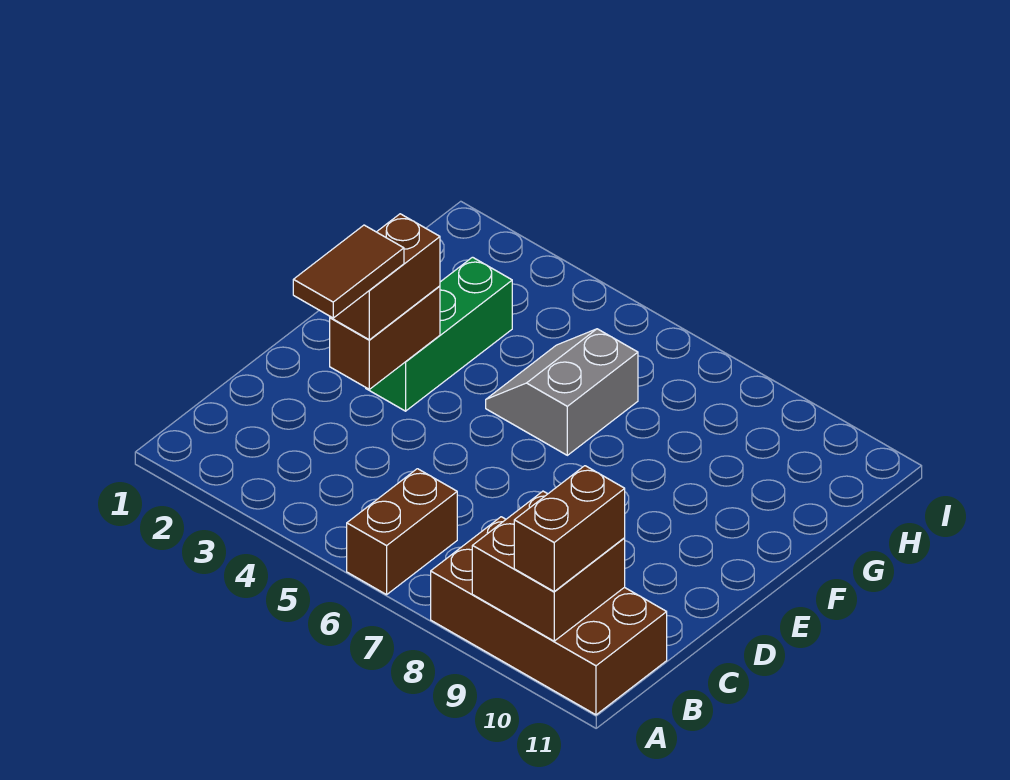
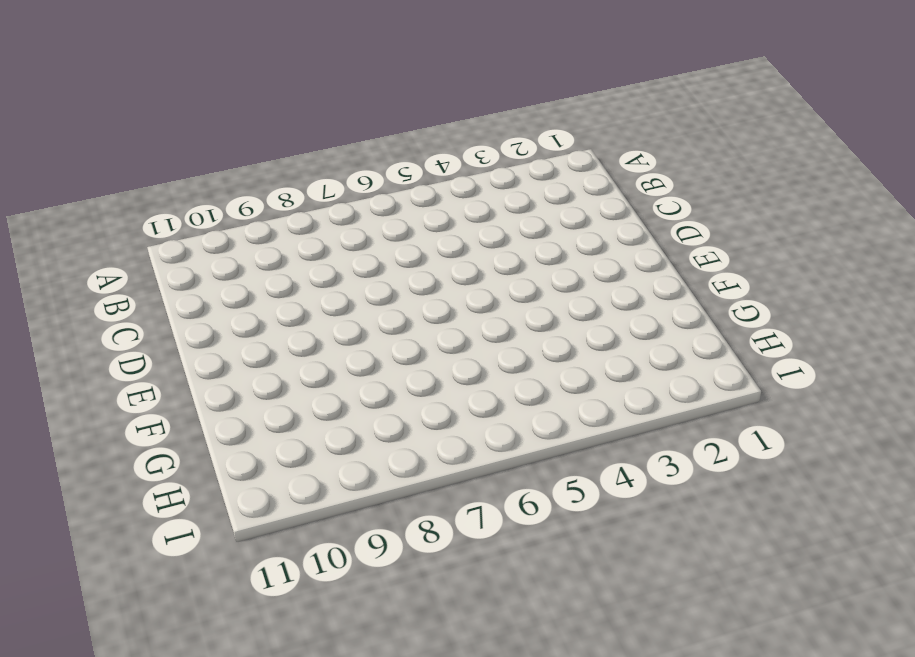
none -> brown 1x2 brick [347,469,457,595]
none -> brown 2x4 brick [431,517,667,715]

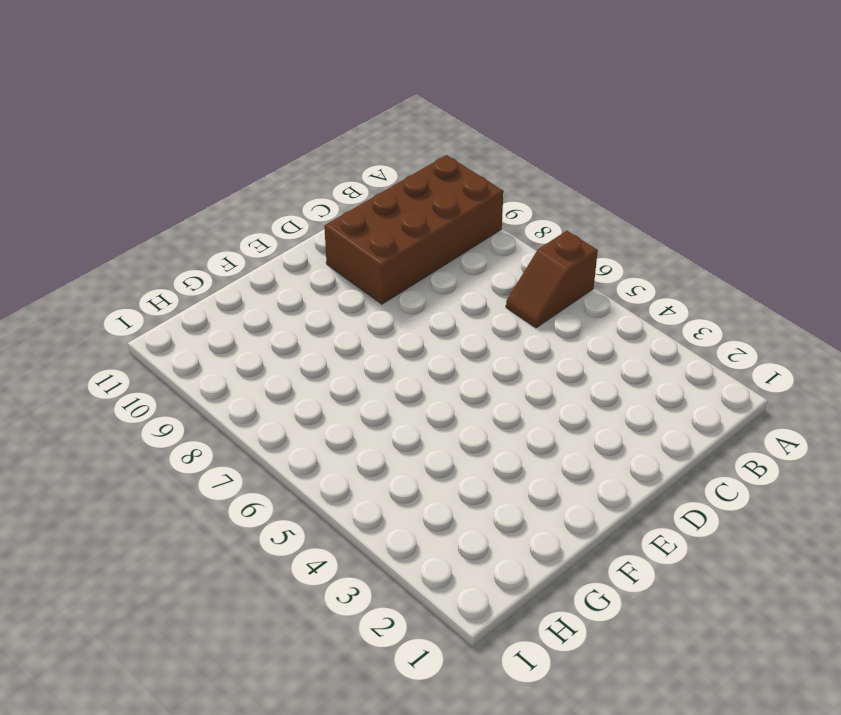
brown 1x2 slope [506,231,598,328] -> brown 1x2 brick [347,469,457,595]
brown 2x4 brick [324,155,504,304] -> brown 2x4 brick turned to [431,517,667,715]
none -> green 1x3 brick [366,257,512,411]
none -> grey 2x2 slope [486,329,638,455]

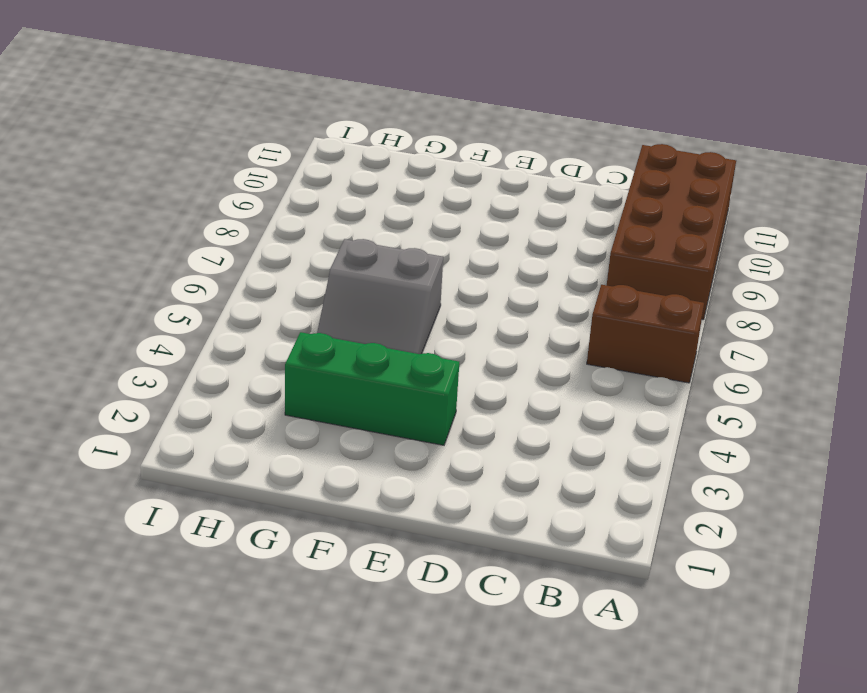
none -> brown 2x2 brick [472,491,625,641]
none -> brown 1x2 brick [330,286,440,389]

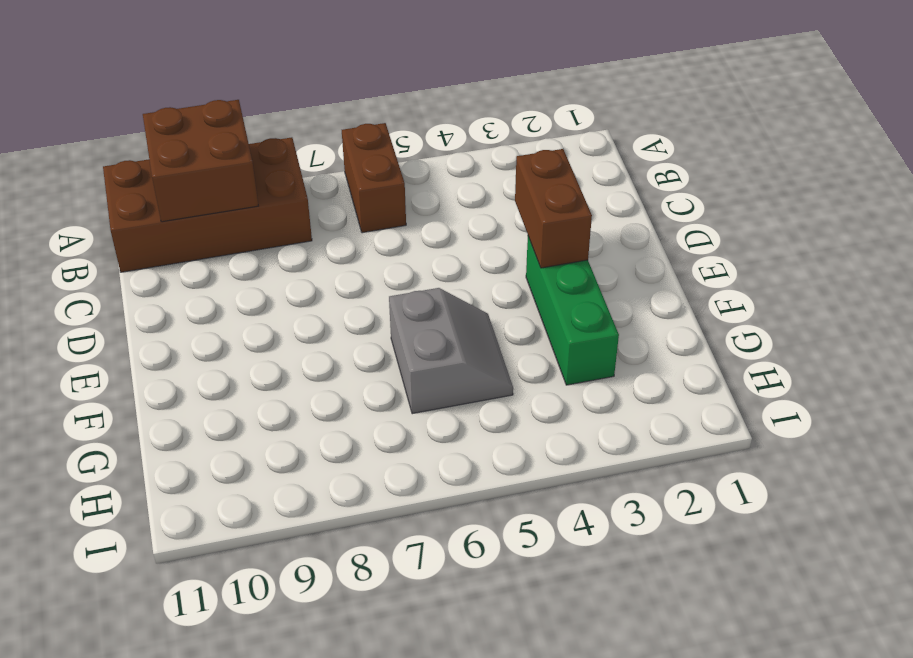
none -> brown 1x2 brick [514,466,625,592]
none -> brown 1x2 brick [330,214,440,340]

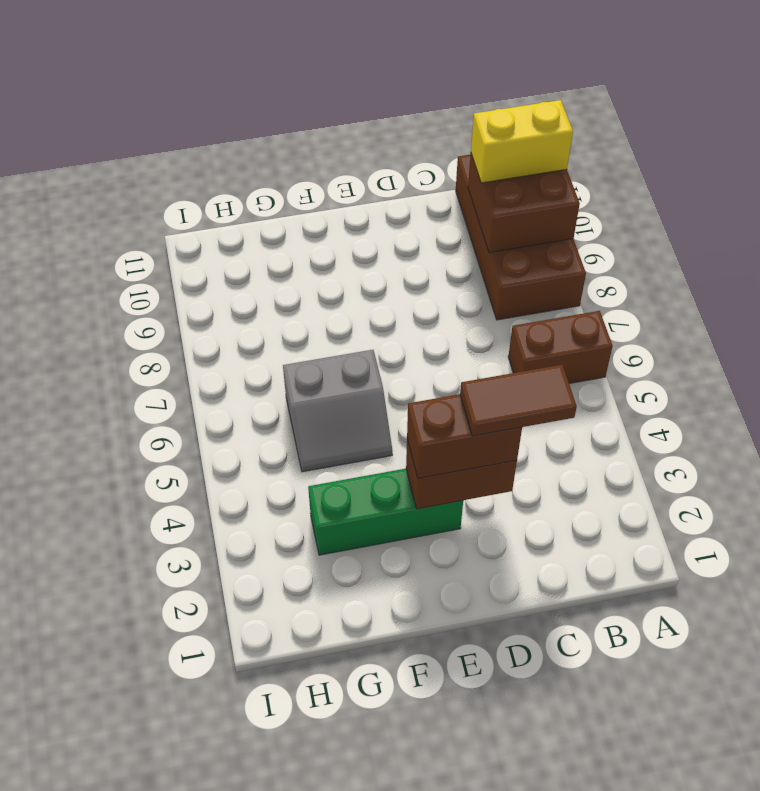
yellow 1x2 brick [471,100,573,183] -> brown 1x2 brick [514,466,625,592]

